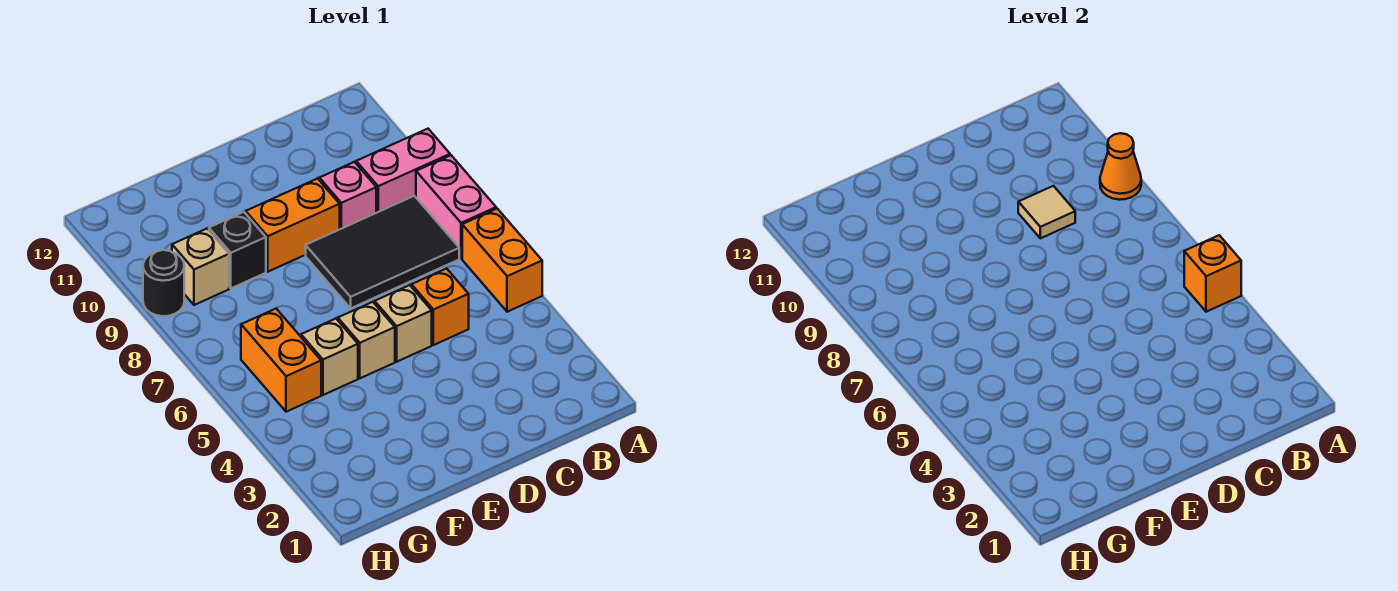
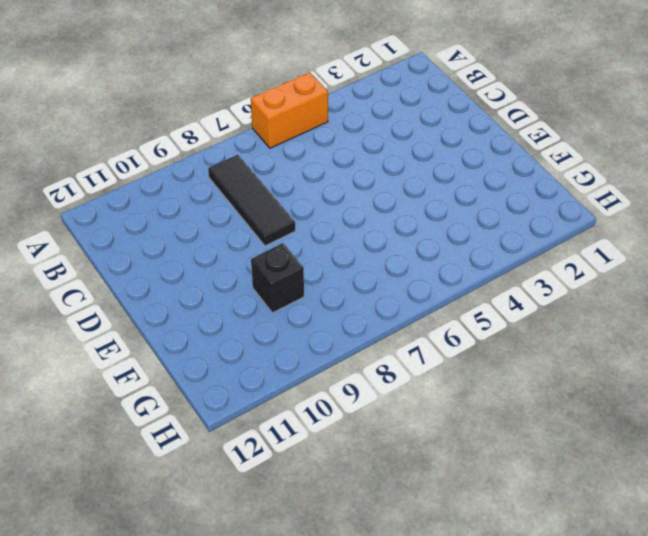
black 1x3 tile [208,155,295,246] -> black 2x3 tile [306,196,459,308]
none -> pink 1x2 brick [416,155,496,258]
none -> pink 1x2 brick [356,129,450,213]
none -> orange 1x1 brick [412,269,469,345]

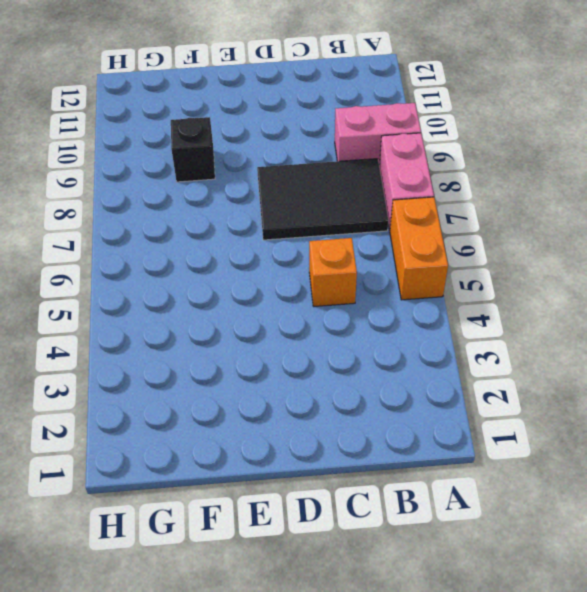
none -> pink 1x1 brick [319,162,376,229]
none -> tan 1x1 brick [375,285,432,362]
none -> orange 1x2 brick [246,179,340,272]

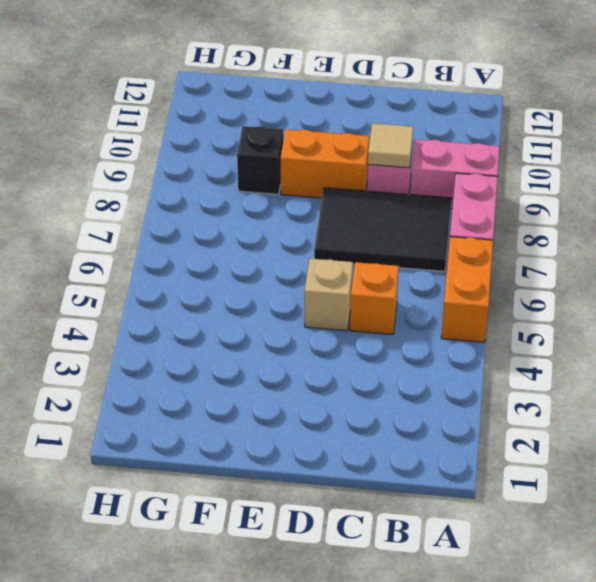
none -> tan 1x1 brick [338,302,395,378]
none -> tan 1x1 brick [301,319,358,395]
none -> orange 1x2 brick [241,309,321,412]

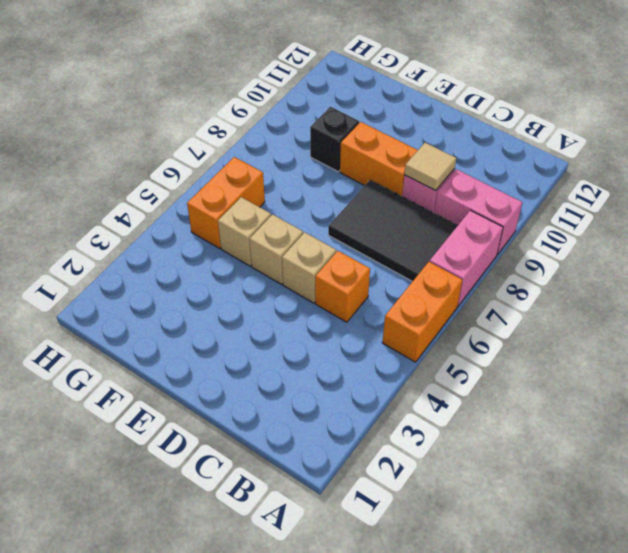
none -> tan 1x1 brick [172,229,229,305]
none -> black 1x1 round brick [143,250,184,316]
none -> orange 1x1 brick [1184,235,1241,312]

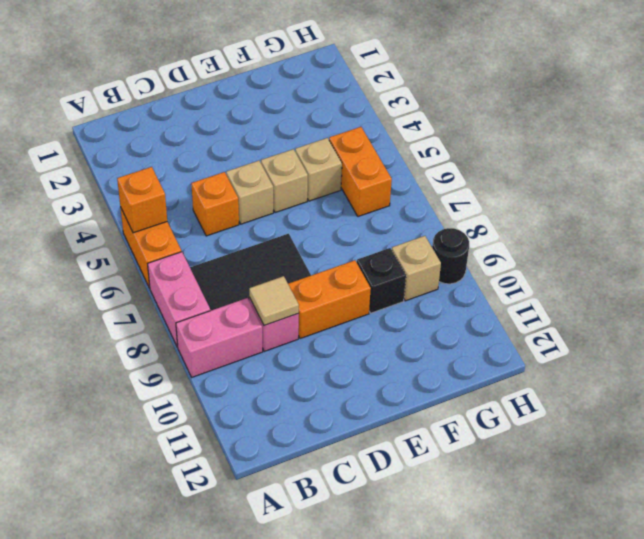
none -> orange 1x1 cone [1100,133,1141,200]

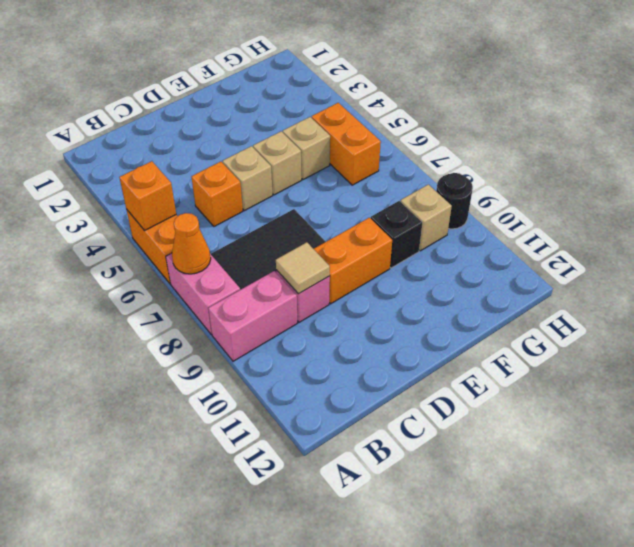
orange 1x1 cone [172,213,211,274] -> orange 1x1 cone moved to [1100,133,1141,200]

